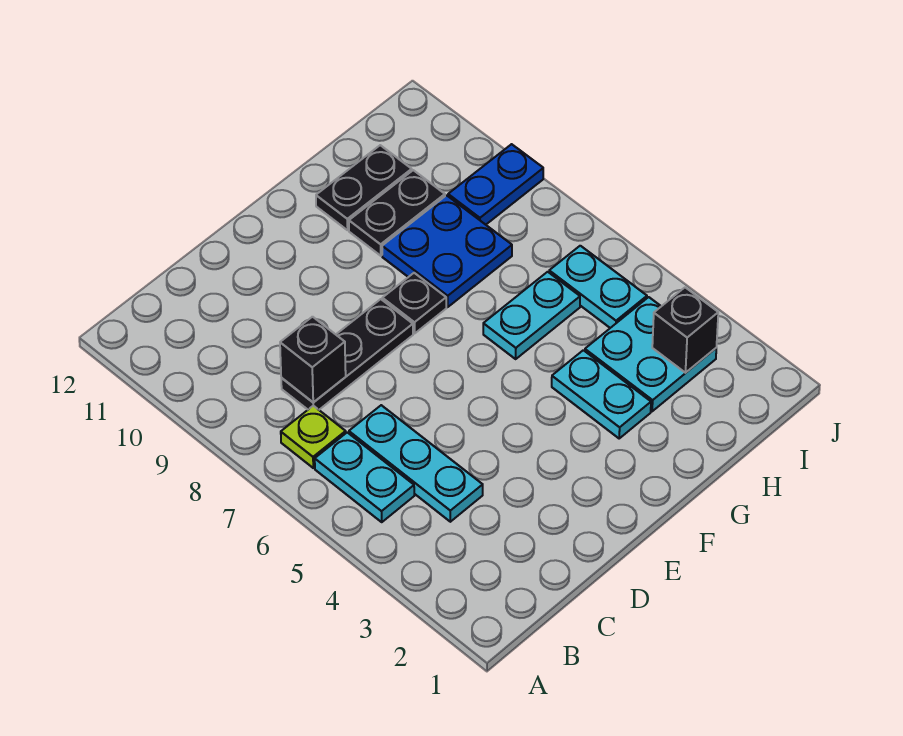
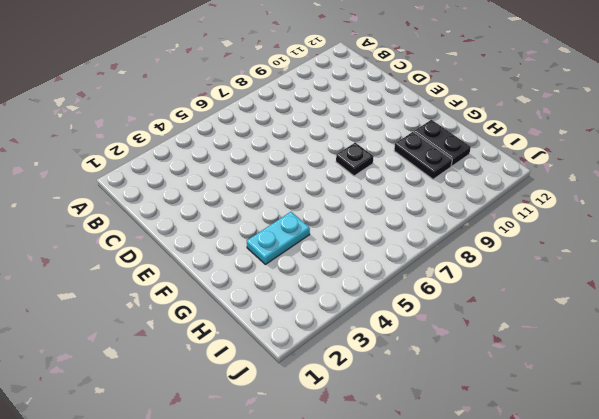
none -> cyan 1x2 plate [315,432,414,522]
none -> lime 1x1 plate [281,406,346,468]
none -> cyan 1x3 plate [349,405,483,522]

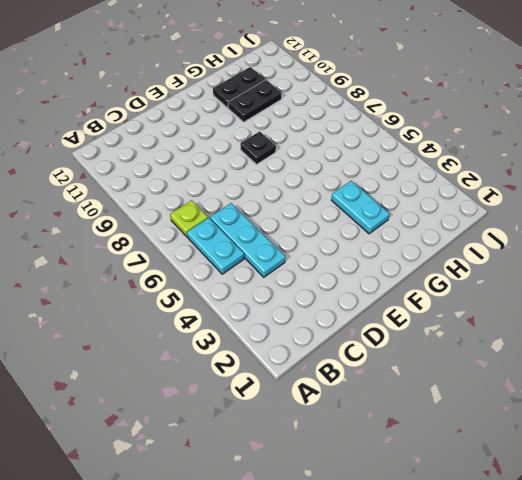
none -> black 1x3 plate [281,299,413,410]
none -> cyan 1x2 plate [483,272,580,359]
none -> blue 2x2 plate [382,195,512,307]

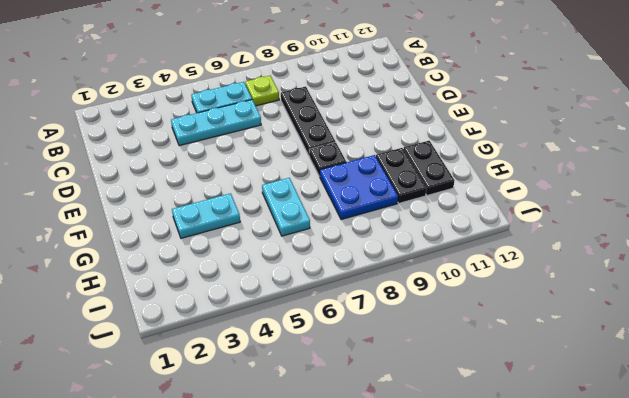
none -> cyan 2x2 plate [585,297,716,411]
none -> cyan 1x2 plate [549,246,647,328]
none -> blue 1x2 plate [448,144,543,225]

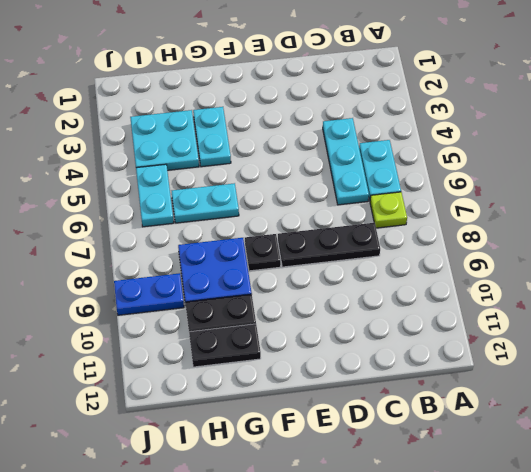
none -> black 1x1 brick [280,317,346,402]
none -> black 1x1 brick [652,287,718,373]

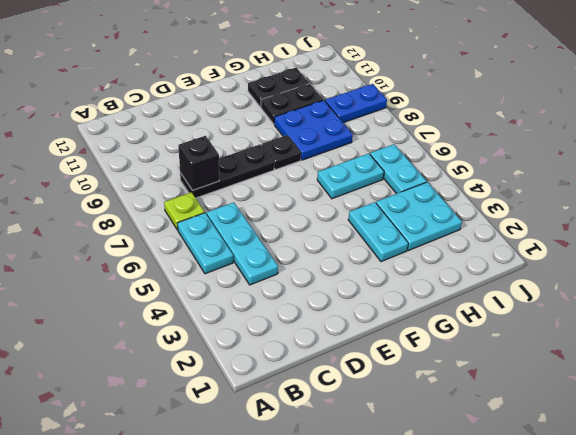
none -> black 1x1 brick [652,287,718,373]

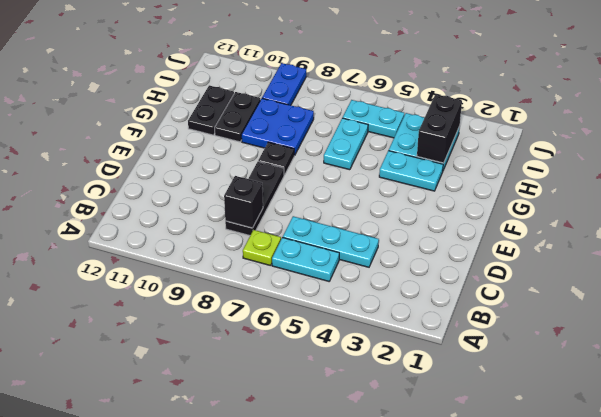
black 1x2 brick [417,94,462,163] -> black 1x1 brick [652,287,718,373]

